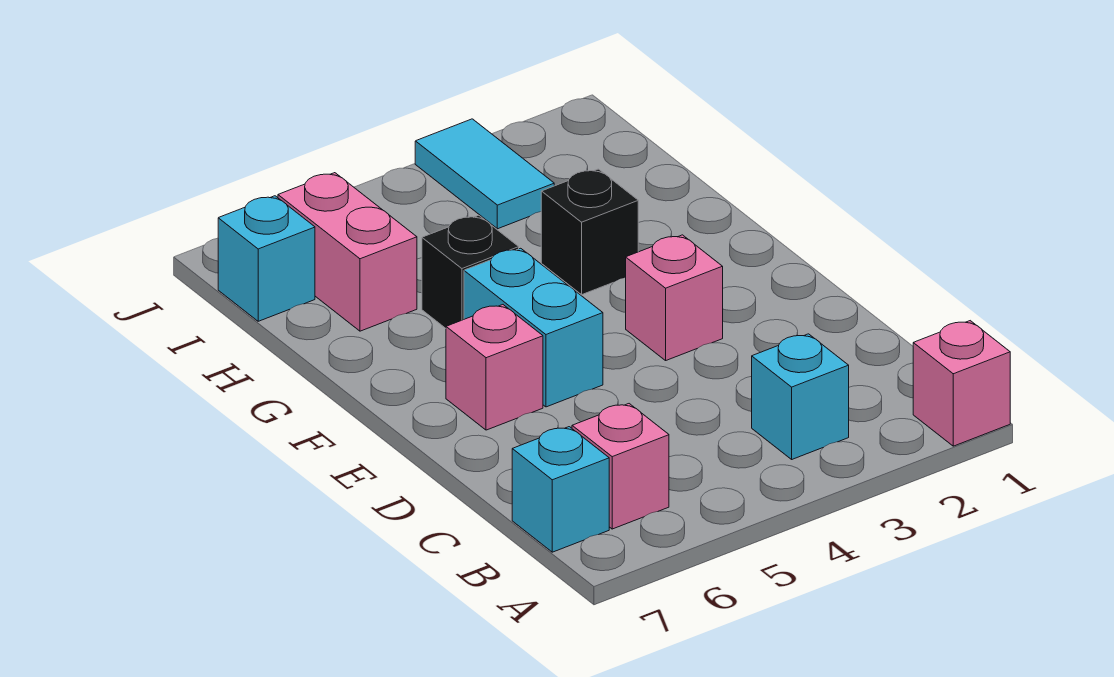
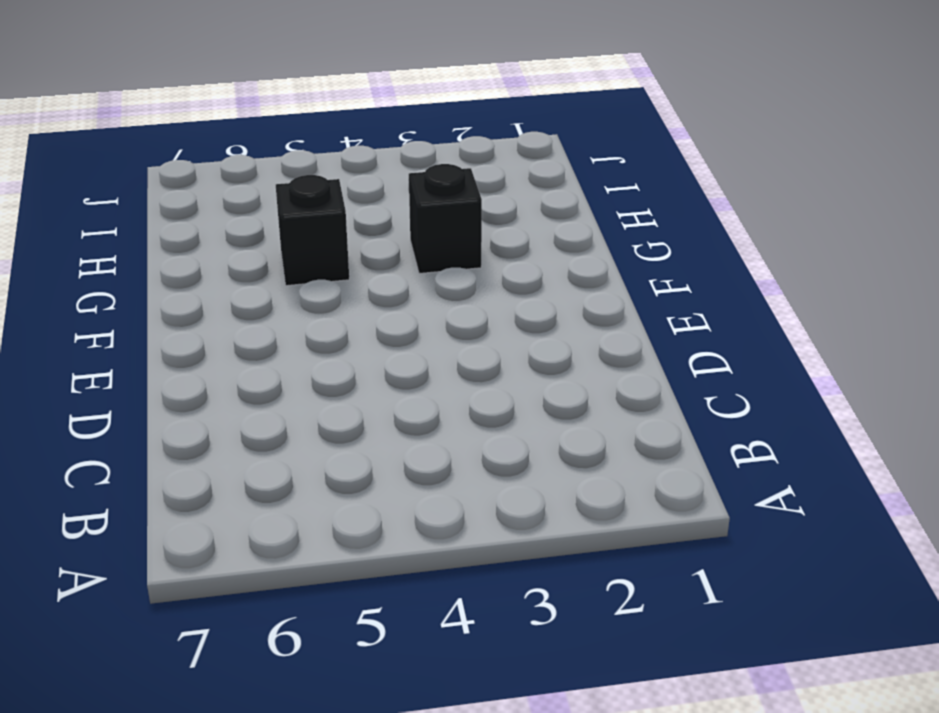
none -> pink 1x1 brick [913,321,1010,446]
none -> cyan 1x1 brick [752,334,849,459]
none -> pink 1x1 brick [572,404,669,529]

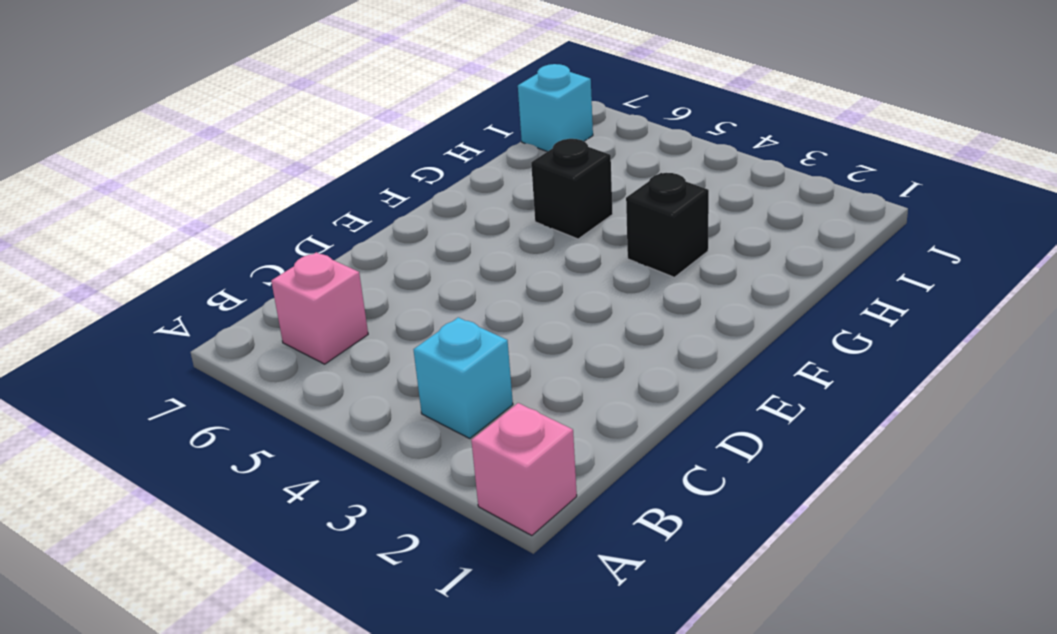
none -> cyan 1x1 brick [512,427,609,552]
none -> pink 1x1 brick [626,235,723,360]
none -> cyan 1x2 brick [464,248,603,407]

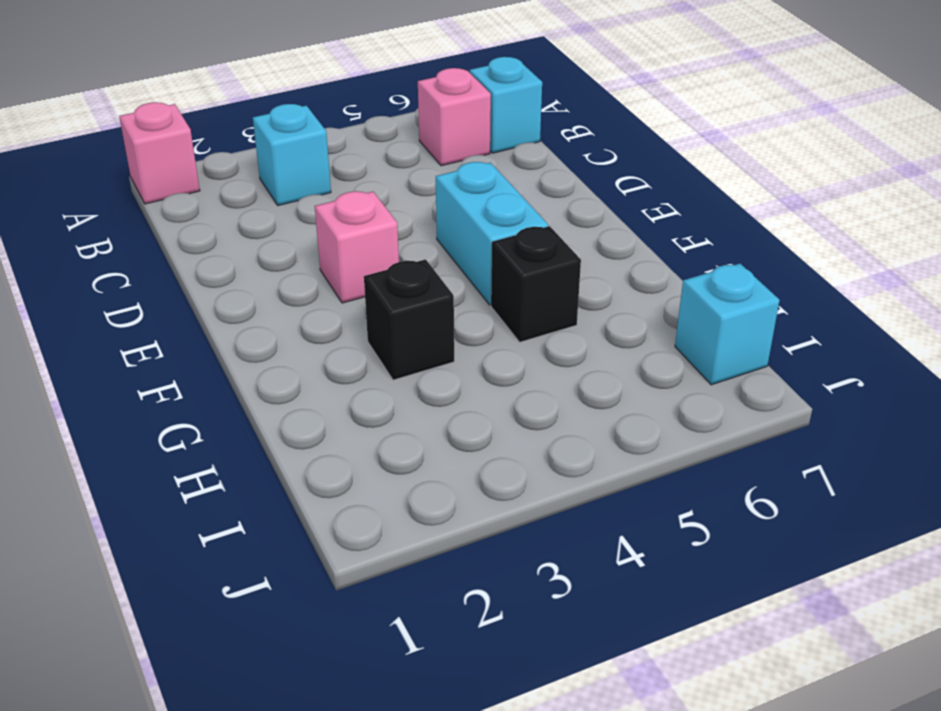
none -> pink 1x1 brick [446,305,543,430]
none -> pink 1x2 brick [278,173,417,331]
none -> cyan 1x2 tile [415,119,554,229]

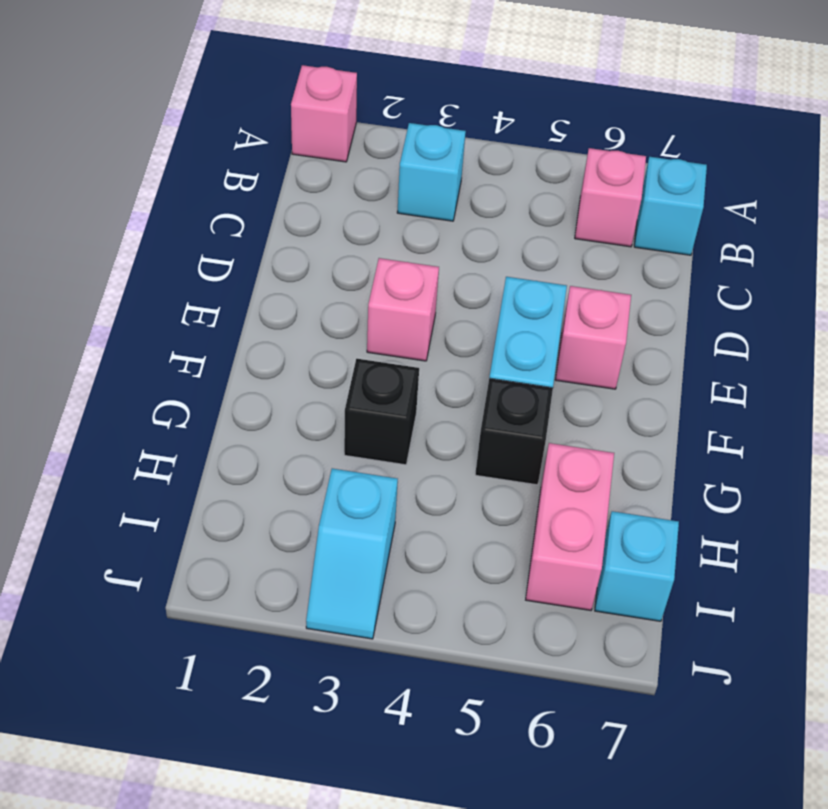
cyan 1x2 slope [306,469,398,639] -> cyan 1x2 tile [415,119,554,229]

